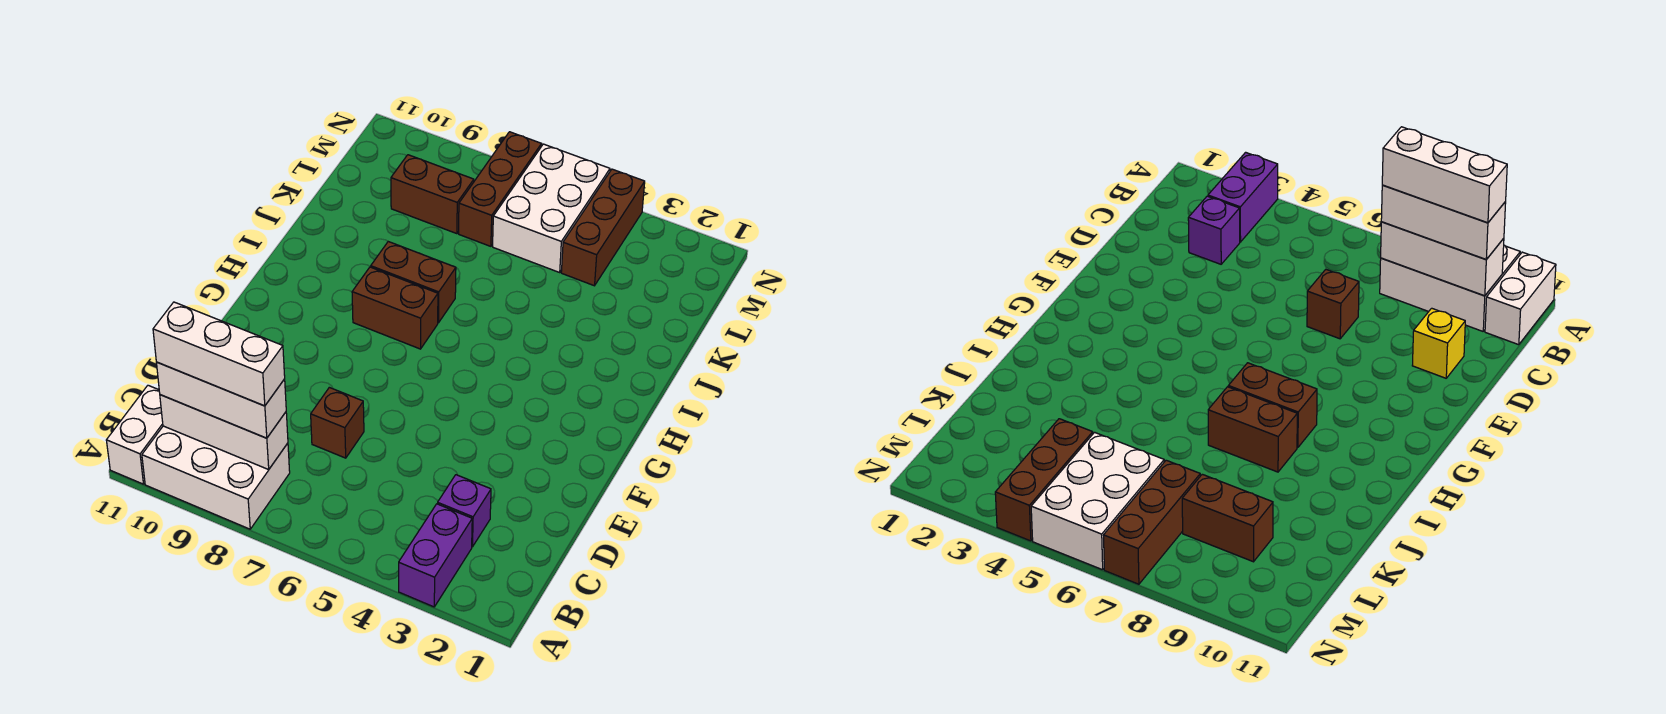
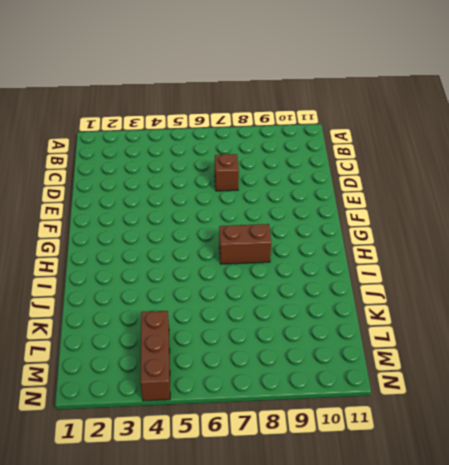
none -> purple 1x2 brick [399,504,472,607]
none -> white 2x3 brick [142,426,290,529]
none -> white 1x2 brick [106,385,163,484]

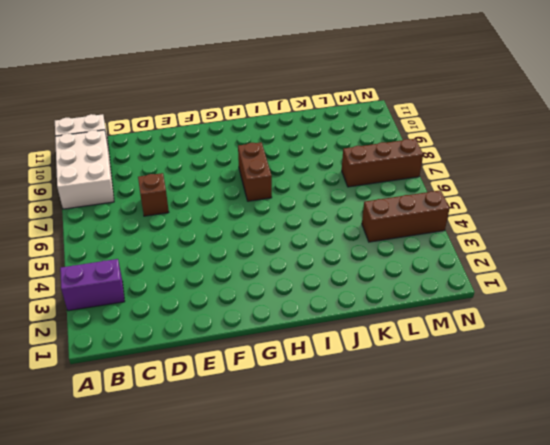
none -> purple 1x1 brick [438,475,491,547]
none -> yellow 1x1 brick [1412,308,1465,378]
none -> brown 1x2 brick [371,242,456,323]

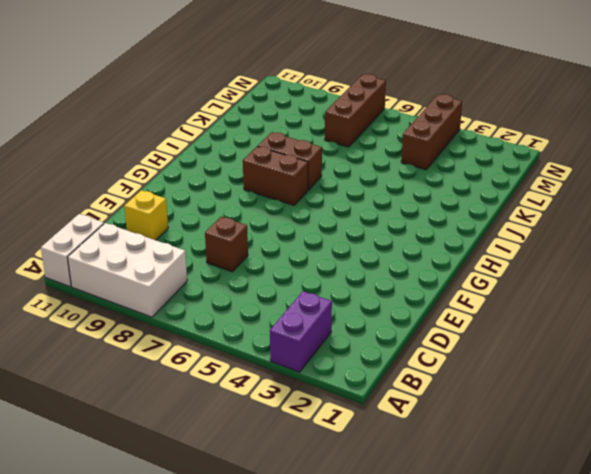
none -> purple 1x1 brick [438,475,491,547]
none -> white 2x3 brick [493,144,610,272]
none -> brown 1x2 brick [391,155,474,234]

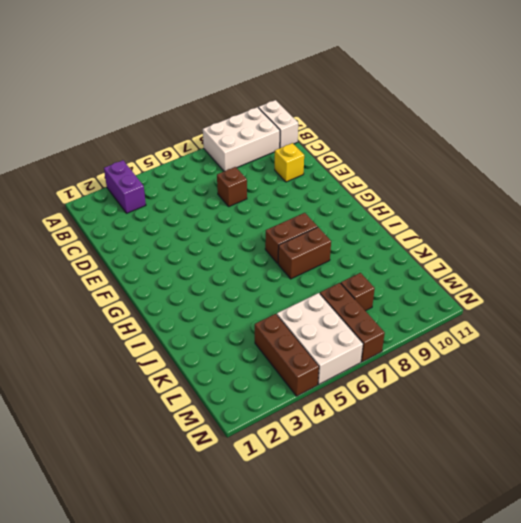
brown 1x1 brick [341,273,375,311] -> brown 1x2 brick [391,155,474,234]
none -> purple 1x1 brick [438,475,491,547]
none -> white 1x3 brick [160,395,288,470]
none -> white 1x3 brick [156,362,286,438]

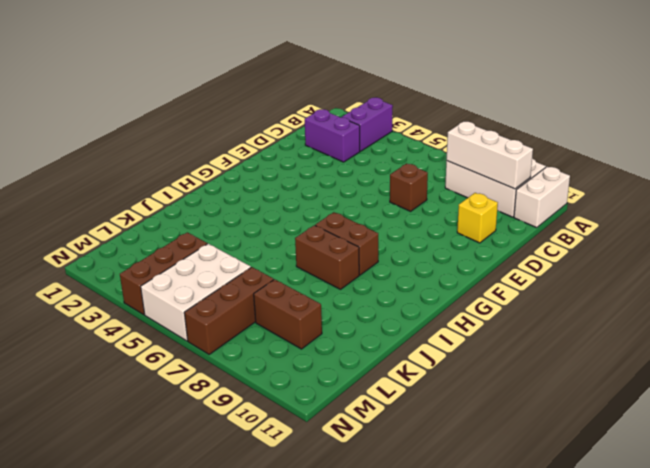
purple 1x2 brick [305,109,360,162] -> purple 1x1 brick [438,475,491,547]
none -> white 1x3 brick [156,362,286,438]
none -> white 1x3 brick [153,302,285,406]

